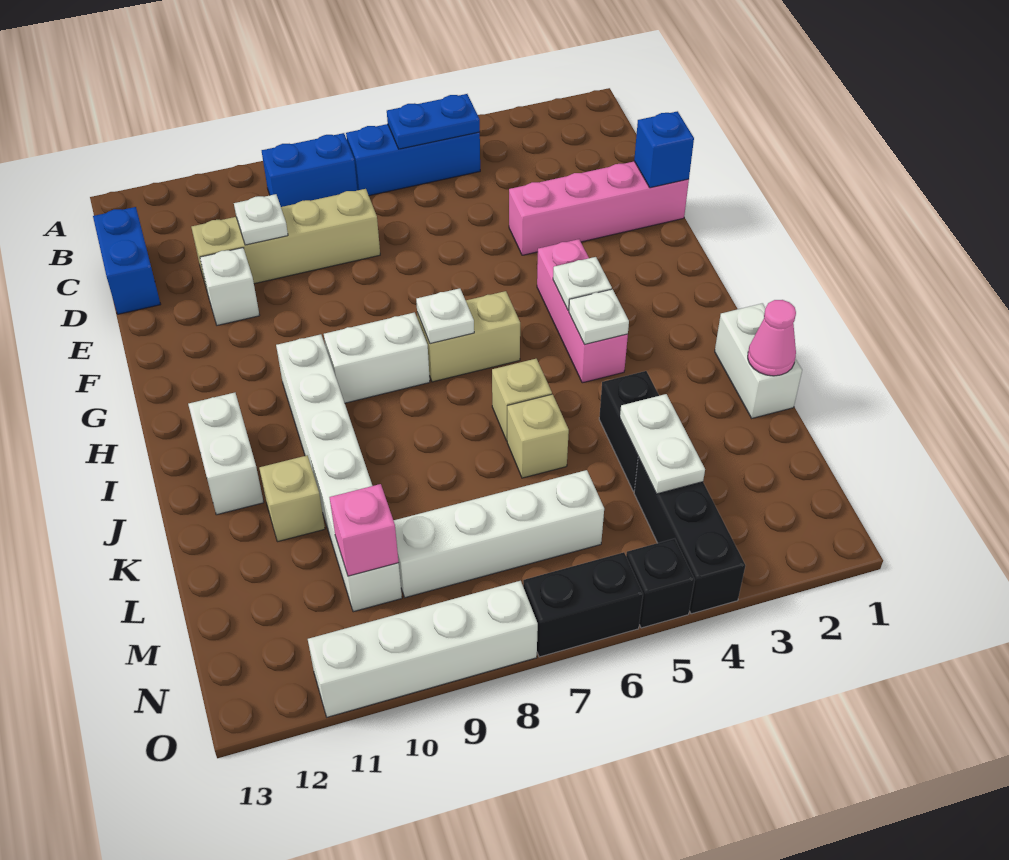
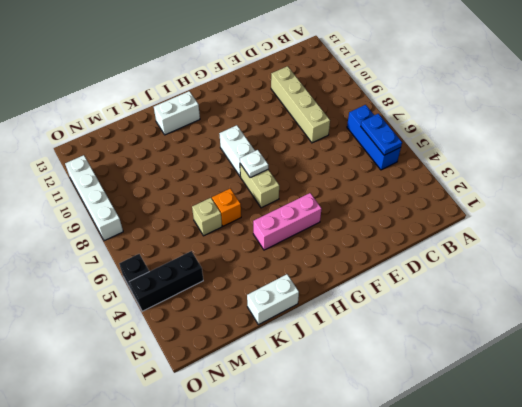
orange 1x1 brick [212,189,241,226] -> tan 1x1 brick [492,359,552,441]
none -> blue 1x2 brick [262,133,357,207]
none -> blue 1x2 brick [93,207,161,314]
none -> pink 1x4 brick [509,161,689,255]
none -> white 1x1 brick [200,248,260,325]

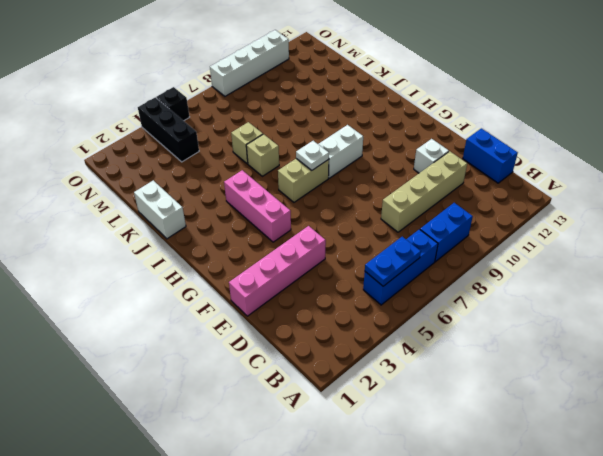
none -> white 1x6 brick [276,334,402,612]
none -> white 1x2 brick [188,393,264,515]
none -> black 1x2 brick [599,371,659,491]
none -> tan 1x1 brick [259,455,325,542]

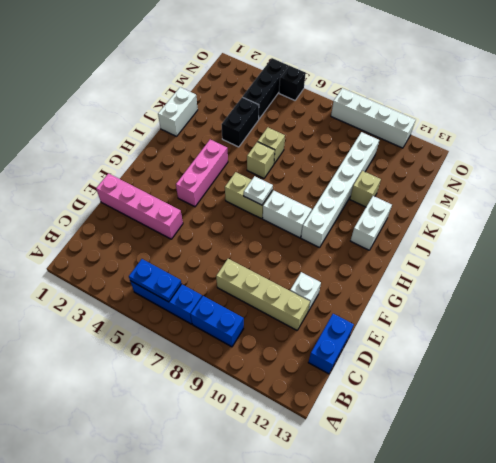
none -> white 1x4 brick [394,470,604,598]
none -> black 1x2 brick [523,552,643,657]
none -> white 1x1 plate [234,194,288,245]
none -> blue 1x1 brick [634,111,694,188]

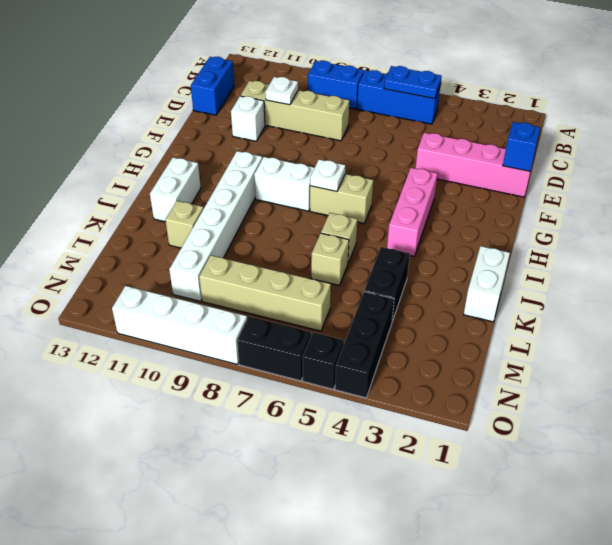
tan 1x4 brick [199,255,331,331] -> white 1x4 brick [394,470,604,598]
none -> white 1x1 plate [553,257,612,311]
none -> white 1x1 plate [569,289,629,344]
none -> pink 1x1 cone [748,300,796,376]
none -> white 1x2 plate [620,394,705,494]

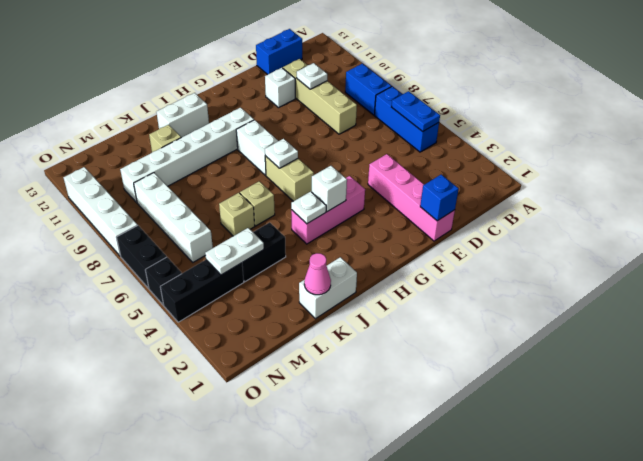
white 1x1 brick [312,166,347,212] -> white 1x1 plate [553,257,612,311]
none -> pink 1x1 brick [330,484,399,576]

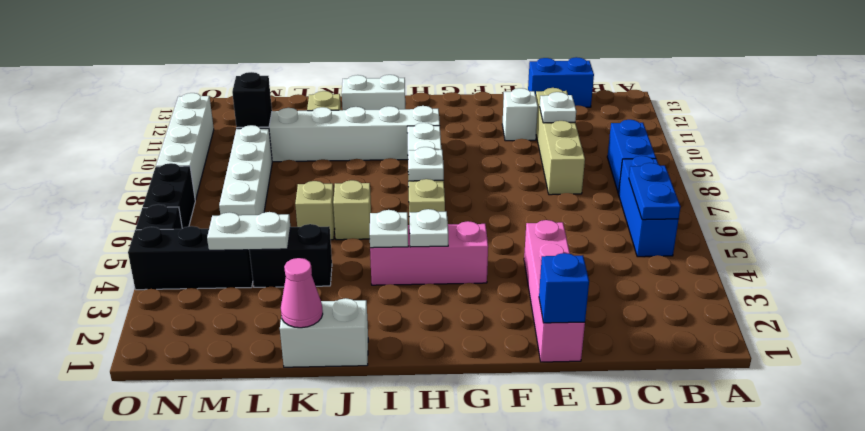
black 1x1 brick [232,72,272,128] -> pink 1x1 brick [330,484,399,576]

